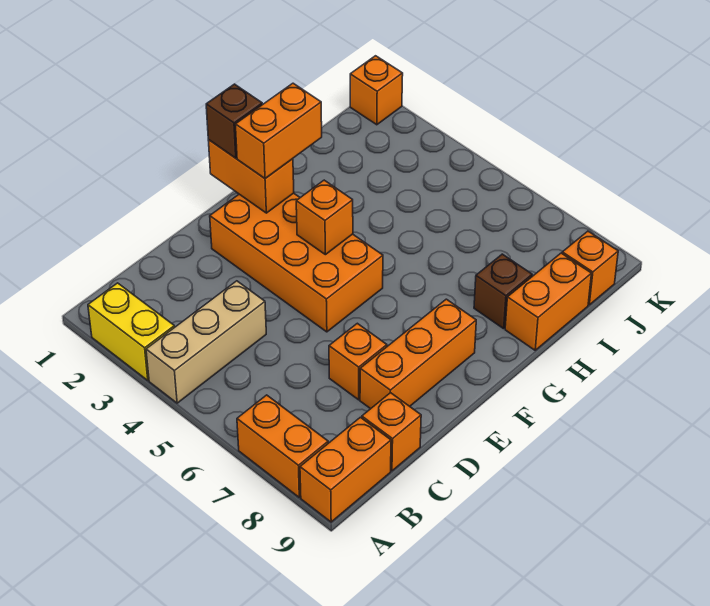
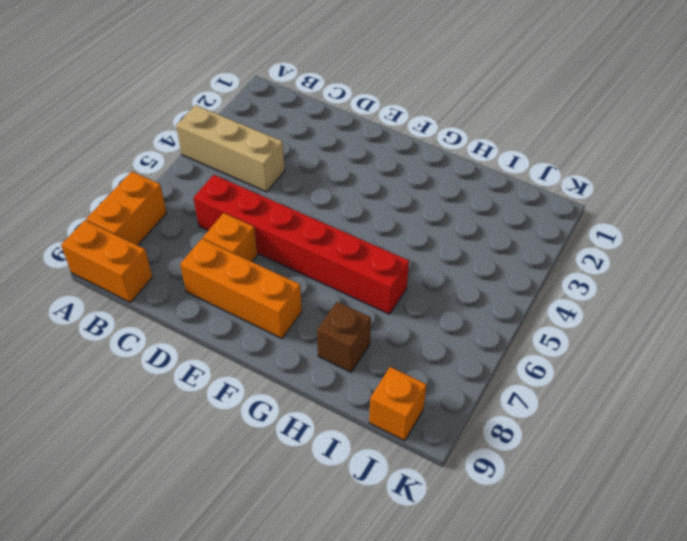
red 1x6 brick [194,175,409,314] -> none
none -> yellow 1x2 brick [88,283,175,380]
none -> orange 1x1 brick [362,393,421,471]
none -> orange 2x4 brick [210,193,383,332]

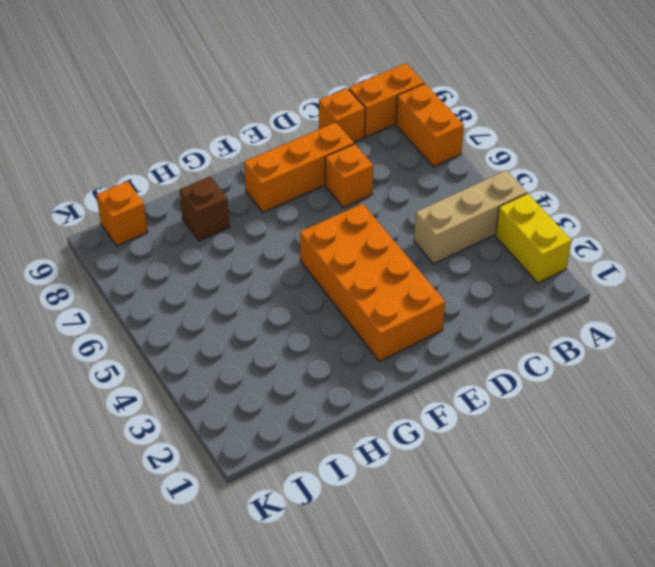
none -> orange 1x2 brick [505,253,592,350]
none -> orange 1x1 brick [350,56,403,125]
none -> orange 1x2 brick [208,140,294,213]

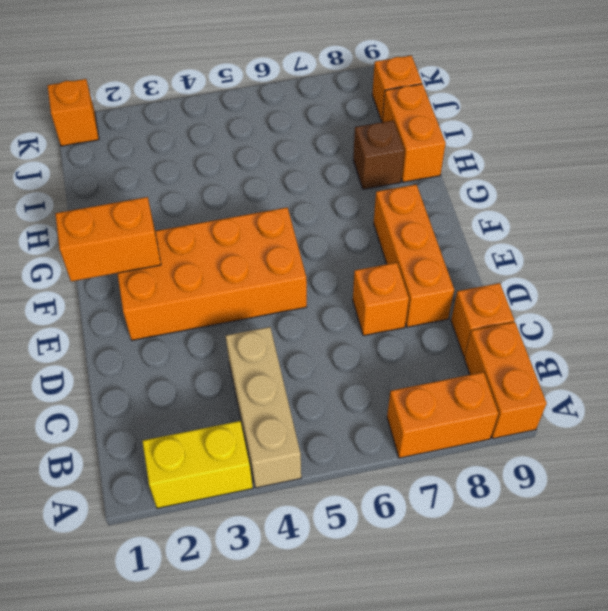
none -> orange 1x1 brick [296,180,353,255]
none -> brown 1x1 brick [206,84,262,158]
none -> orange 1x2 brick [235,83,322,178]

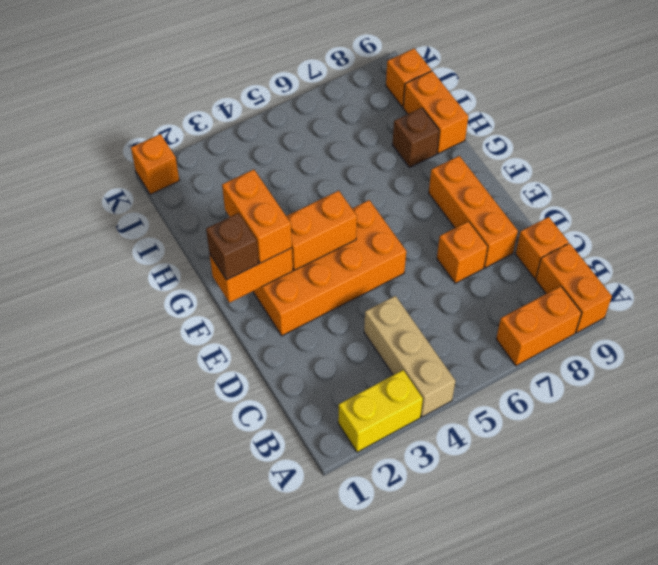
orange 1x2 brick [286,191,357,270] -> orange 1x1 brick [296,180,353,255]

